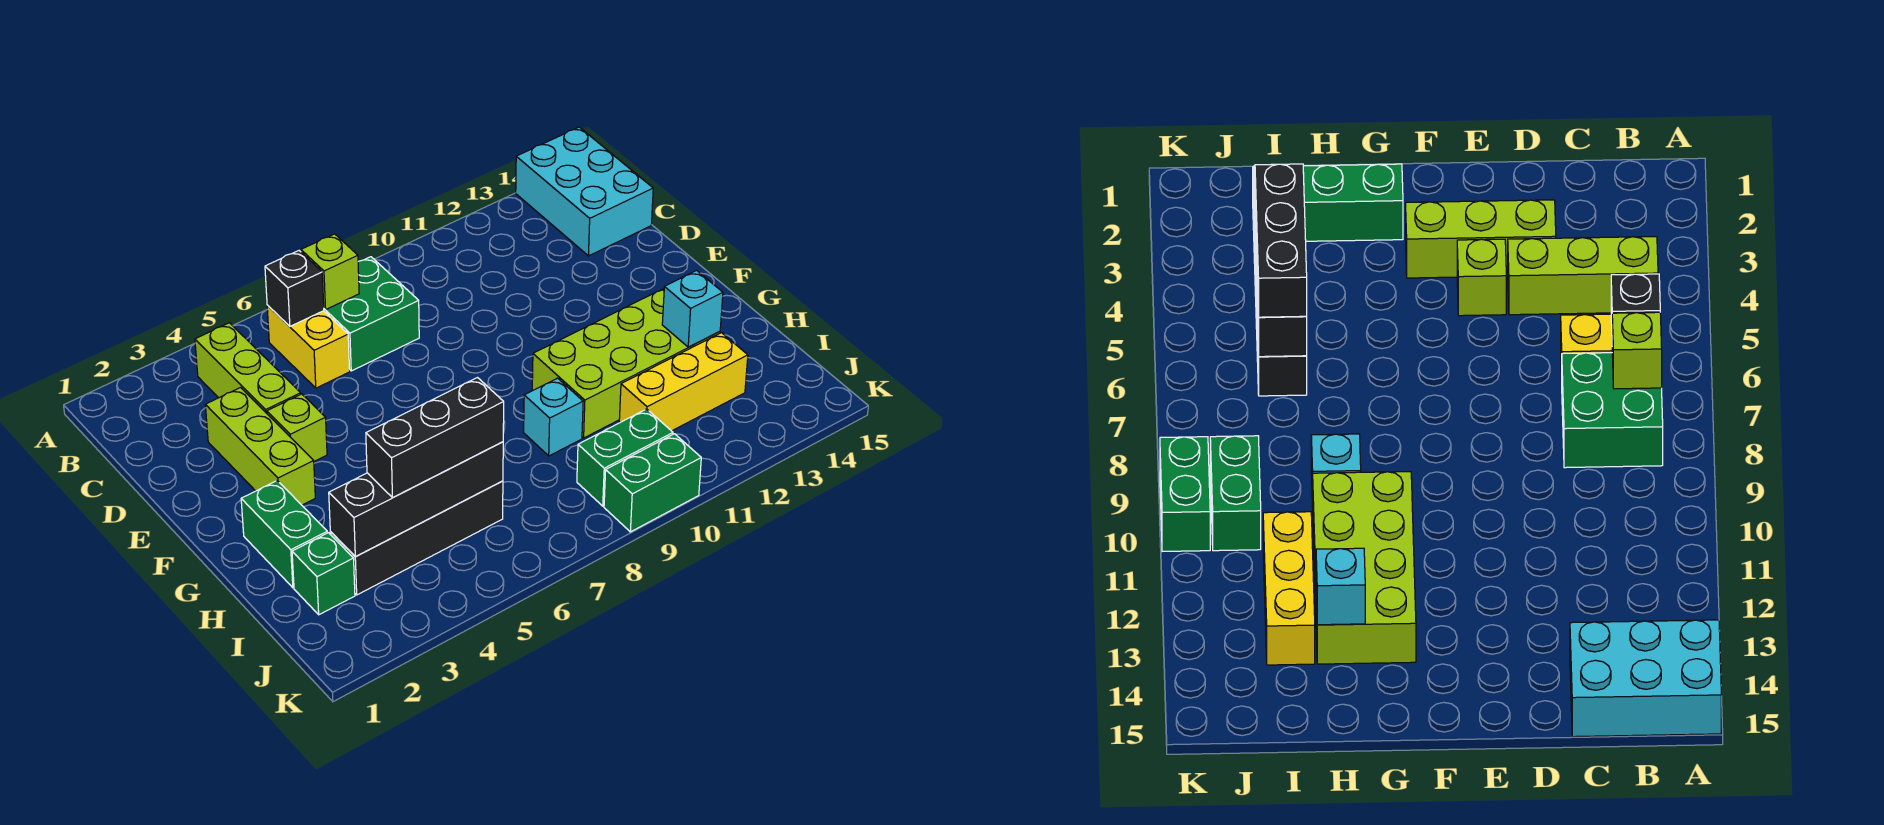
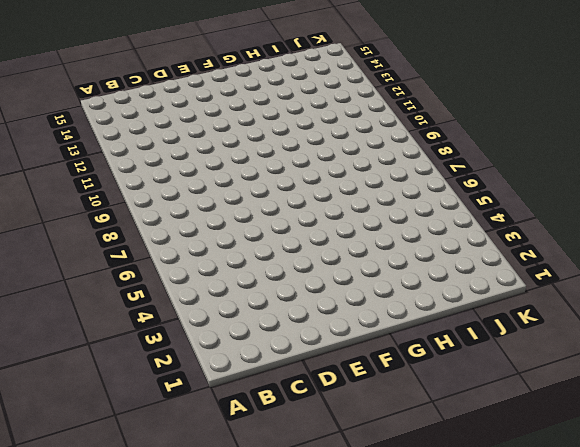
none -> cyan 2x3 brick [516,127,653,256]
none -> lime 1x3 brick [195,323,301,413]
none -> yellow 1x2 brick [267,305,350,388]

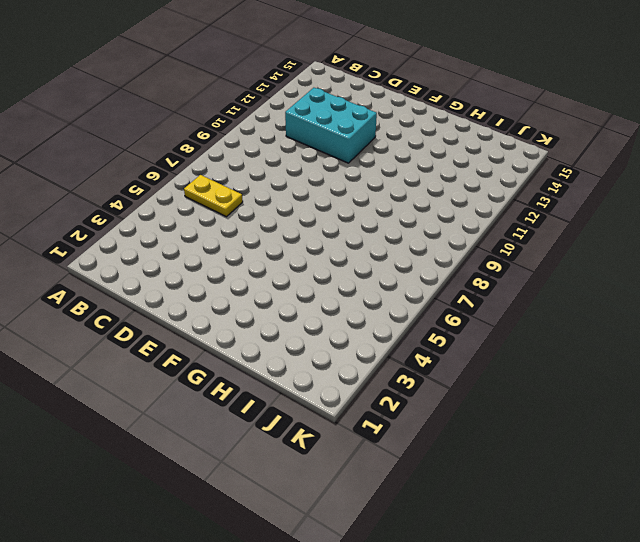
yellow 1x2 plate [184,175,243,217] -> yellow 1x2 brick [267,305,350,388]
cyan 2x3 brick [285,88,377,163] -> cyan 2x3 brick moved to [516,127,653,256]
none -> lime 1x3 brick [195,323,301,413]
none -> green 2x2 brick [324,257,419,371]
none -> lime 1x3 brick [205,388,315,505]

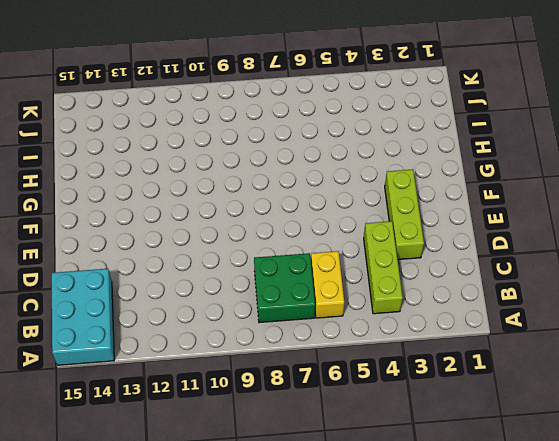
none -> lime 1x1 brick [267,394,327,461]
none -> green 1x2 brick [241,481,327,588]
none -> lime 2x4 brick [532,289,720,438]

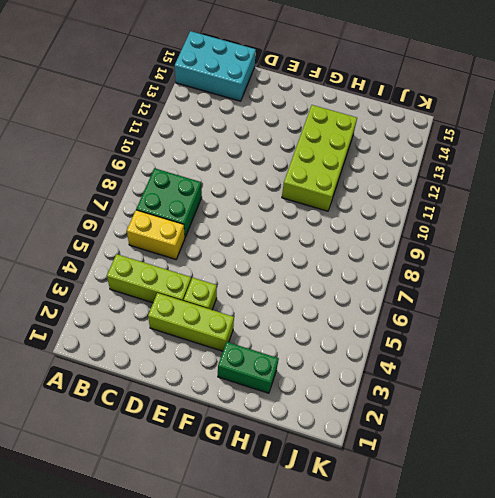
none -> cyan 1x1 brick [524,378,583,456]
none -> green 1x1 brick [292,533,355,615]
none -> black 1x4 brick [330,481,503,595]

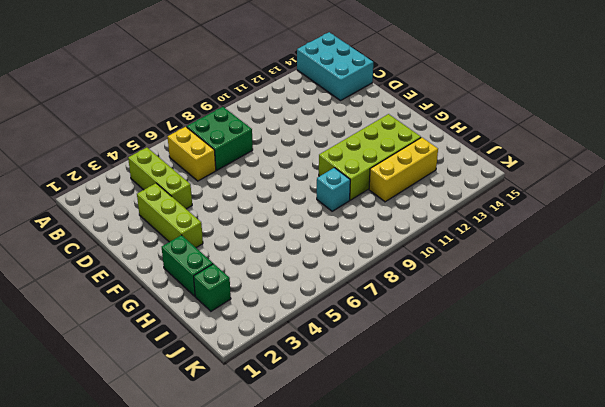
none -> lime 1x1 brick [267,394,327,461]
none -> black 1x4 brick [330,481,503,595]
none -> green 1x2 brick [577,409,673,506]

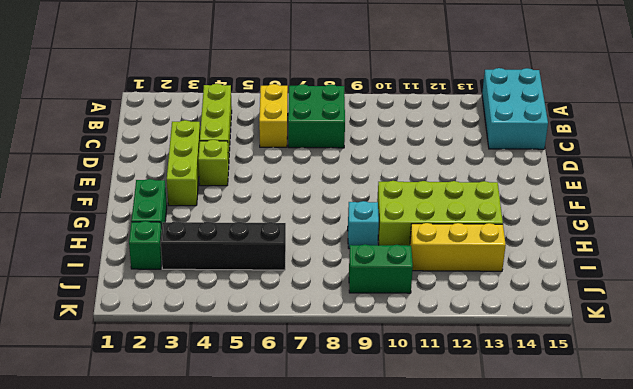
none -> green 1x2 brick [604,434,701,532]
none -> black 1x1 brick [265,251,324,326]
none -> lime 1x1 brick [301,234,359,310]

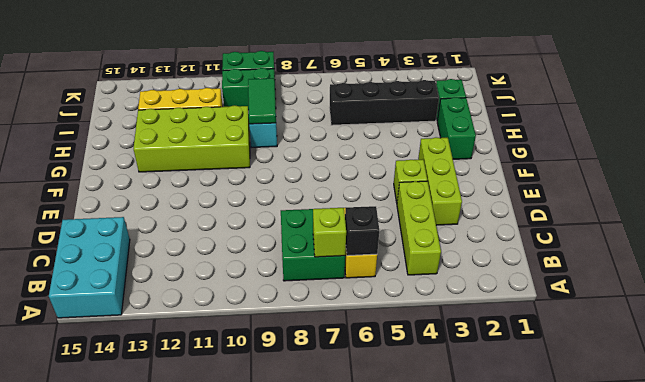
green 1x2 tile [248,78,276,124] -> none
none -> cyan 1x1 brick [662,270,723,347]
none -> black 1x4 brick [329,442,503,556]
none -> black 1x3 brick [366,378,504,498]

